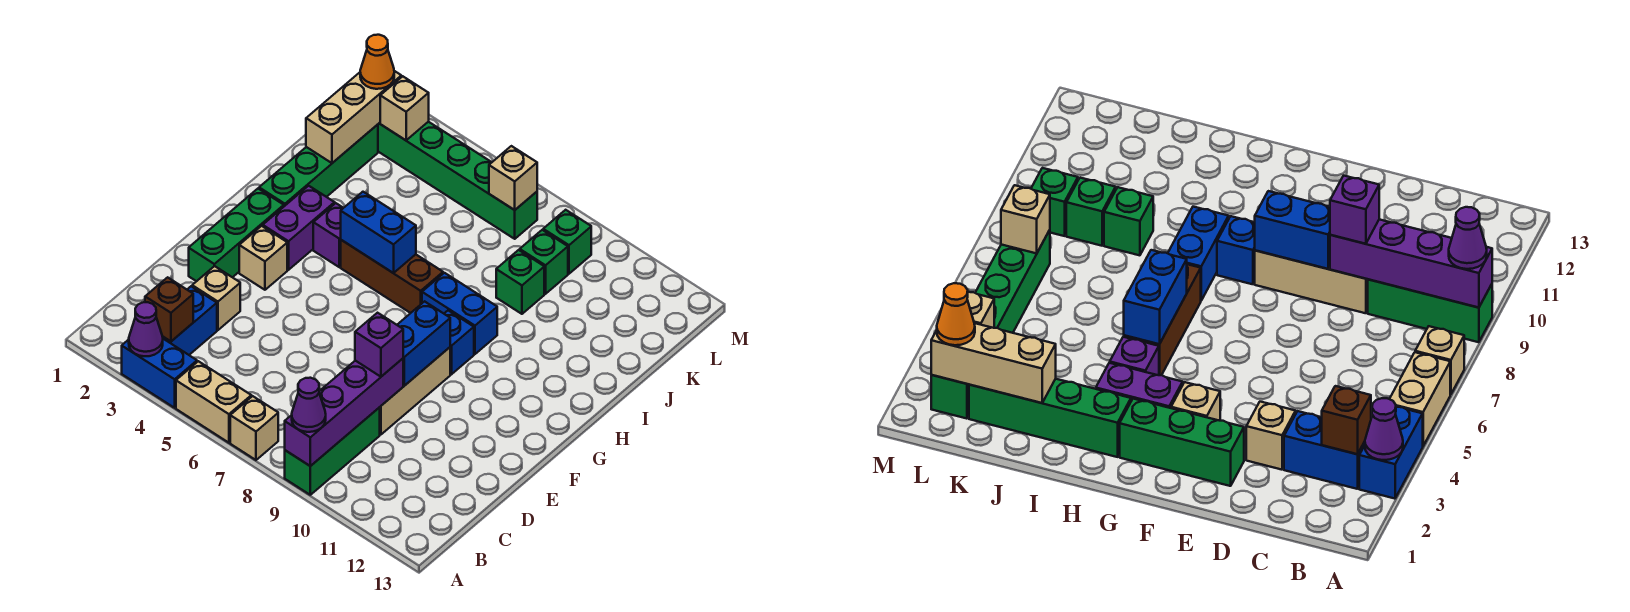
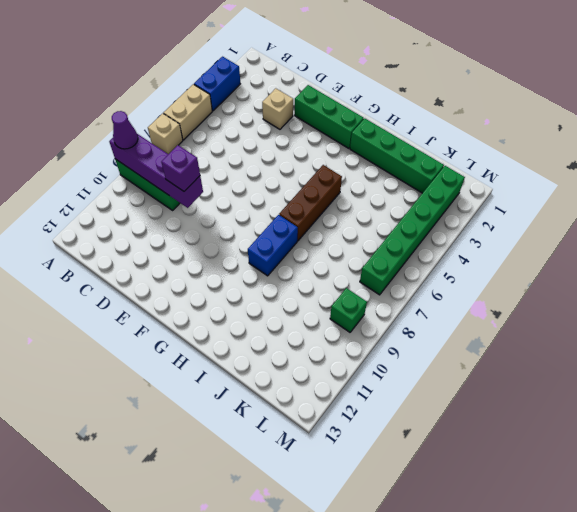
none -> blue 1x2 brick [162,286,217,355]
none -> tan 1x3 brick [380,347,450,435]
none -> tan 1x1 brick [239,226,287,290]
none -> purple 1x2 brick [263,186,335,270]

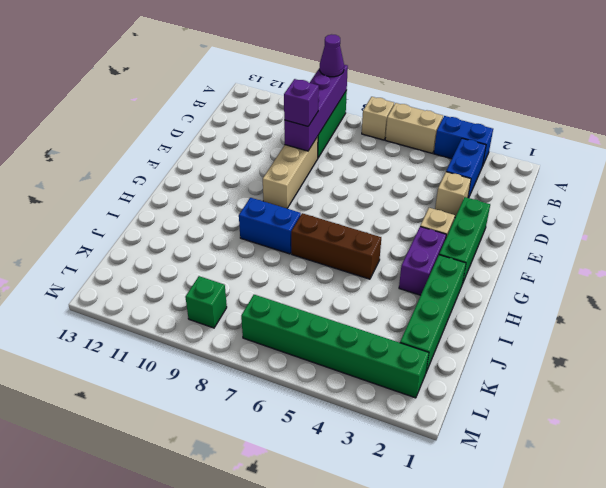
none -> blue 1x1 brick [444,310,474,374]
none -> purple 1x1 brick [313,203,343,267]
none -> green 1x1 brick [496,250,544,314]
none -> green 1x1 brick [520,230,568,294]

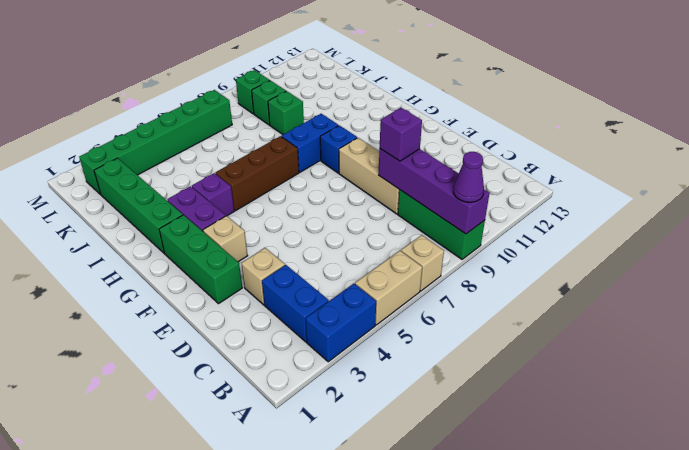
none -> purple 1x1 cone [129,302,163,356]
none -> brown 1x1 brick [145,277,193,341]
none -> blue 1x2 brick [397,301,450,386]
none -> blue 1x2 brick [341,192,416,273]

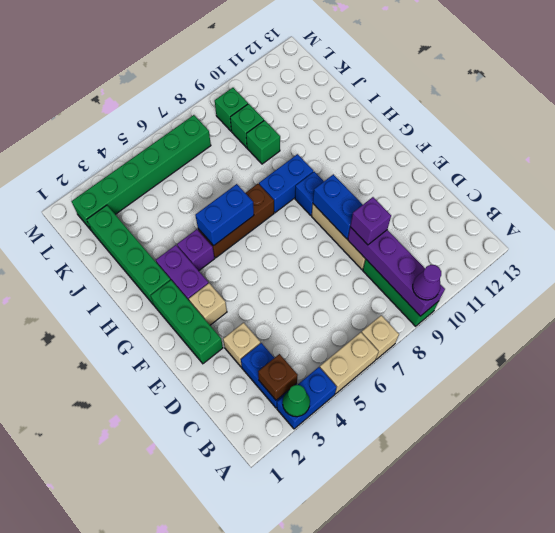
green 1x1 cone [283,385,310,417] -> purple 1x1 cone [129,302,163,356]
none -> tan 1x3 brick [306,71,401,163]
none -> tan 1x1 brick [380,76,429,140]
none -> tan 1x1 brick [489,146,537,210]
none -> orange 1x1 cone [360,35,394,89]

